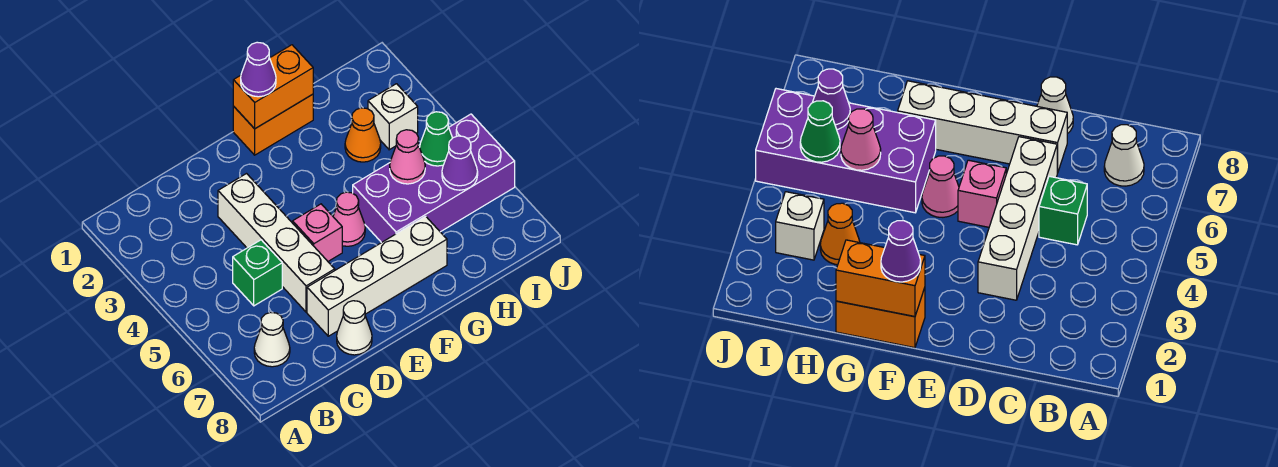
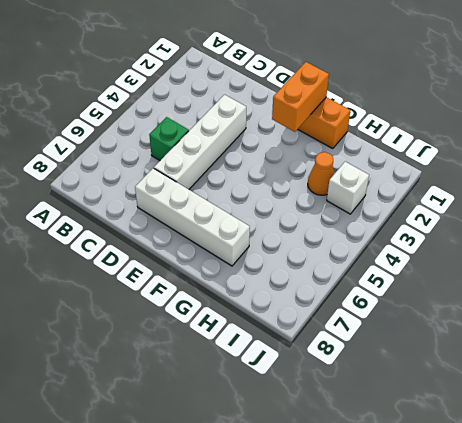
orange 1x2 brick [272,62,329,132] -> orange 1x2 brick turned to [233,45,313,129]
none -> white 1x1 cone [254,313,290,367]
none -> white 1x1 cone [337,301,372,355]
none -> pink 1x1 brick [293,204,342,261]

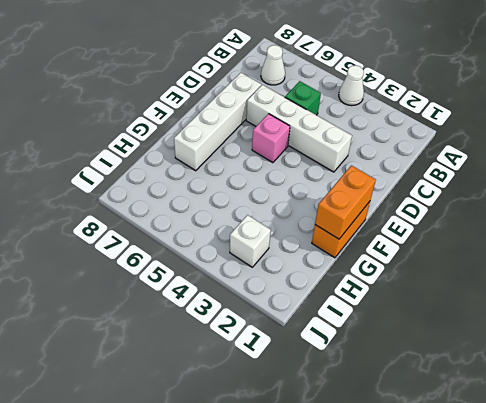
white 1x1 cone [339,65,364,106] -> white 1x1 cone moved to [337,301,372,355]
none -> pink 1x1 cone [333,192,365,246]
none -> purple 2x4 brick [353,114,515,243]
none -> orange 1x1 cone [345,108,381,162]

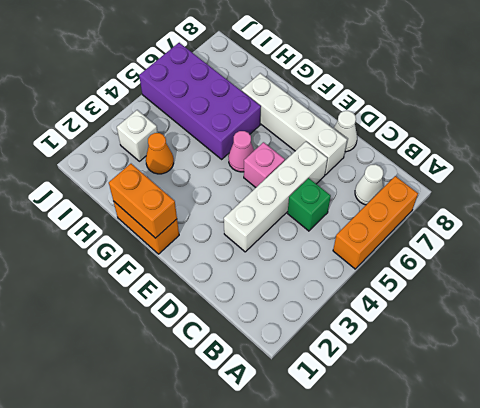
orange 1x3 brick [333,176,418,269] -> none
none -> pink 1x1 cone [390,130,425,184]
none -> green 1x1 cone [420,112,452,166]
none -> purple 1x1 cone [442,136,478,190]

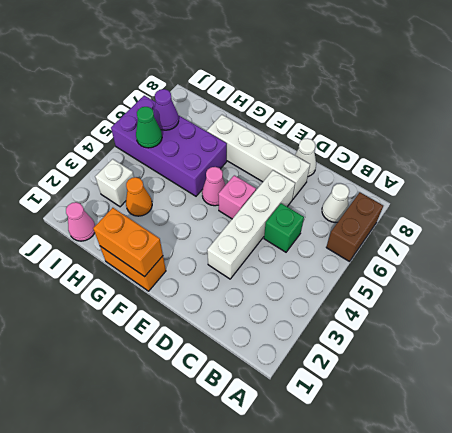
brown 1x2 brick [326,192,383,262] -> none
pink 1x1 cone [66,202,95,241] -> pink 1x1 cone moved to [390,130,425,184]
none -> purple 1x1 cone [241,42,276,97]

